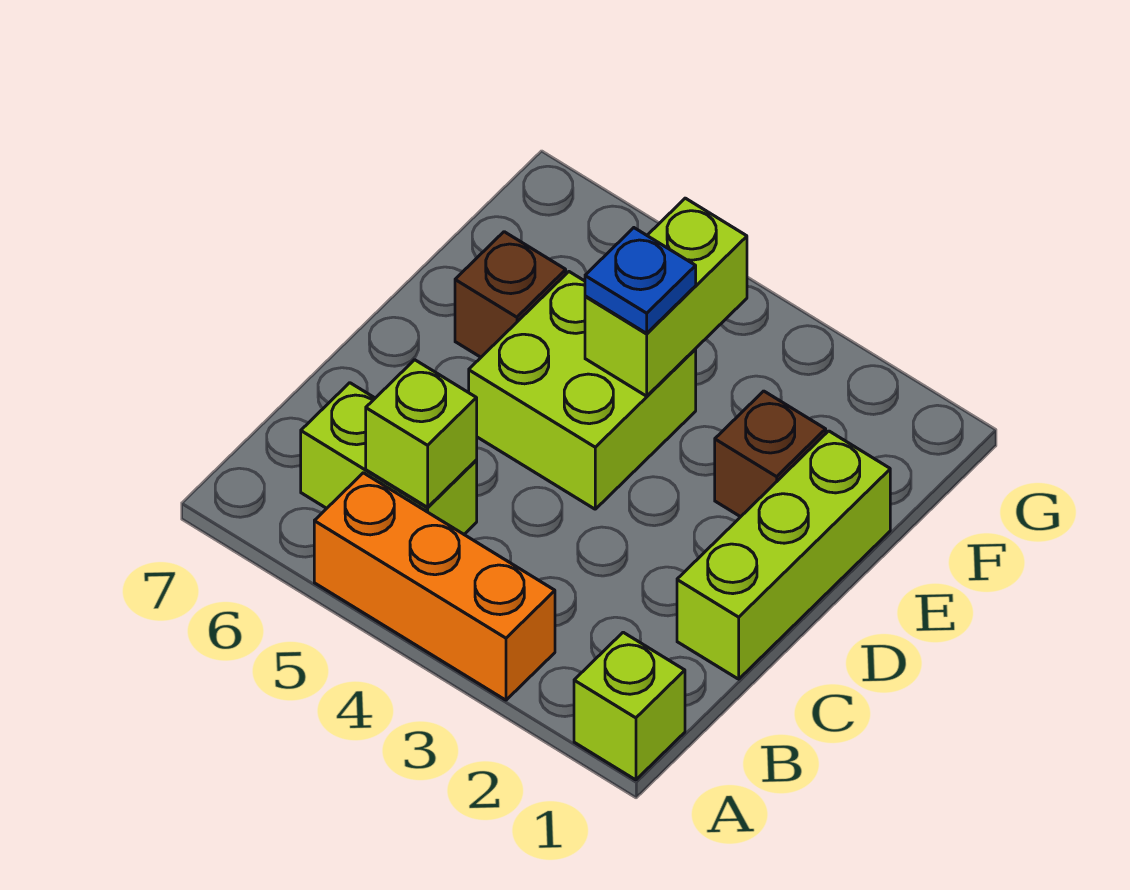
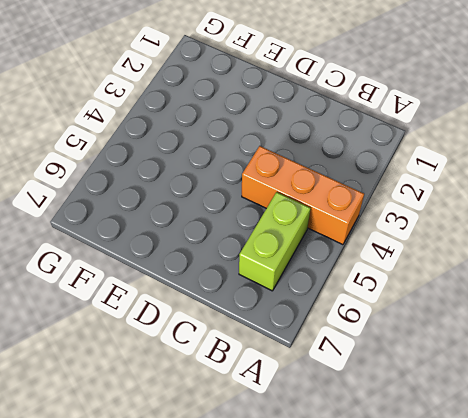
orange 1x3 brick [242,146,364,245] -> orange 1x3 brick turned to [314,473,555,700]
none -> lime 1x1 brick [574,632,685,780]
none -> lime 1x3 brick [677,431,890,679]

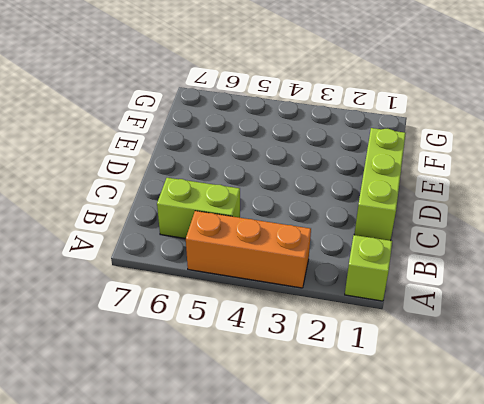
none -> lime 2x2 brick [469,272,696,509]
none -> brown 1x1 brick [715,391,826,517]

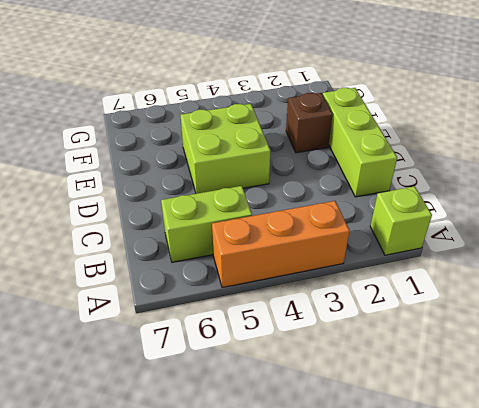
none -> brown 1x1 brick [455,232,566,357]
none -> lime 1x1 brick [366,360,477,507]

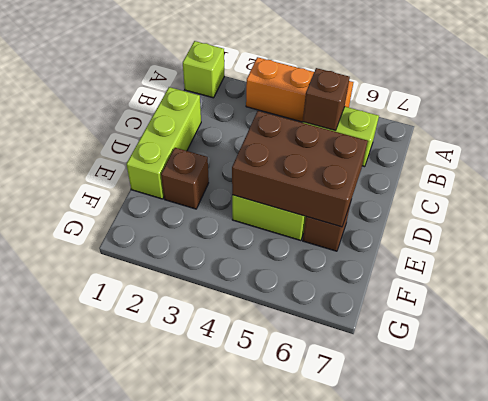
brown 1x1 brick [303,68,350,130] -> lime 1x1 brick [366,360,477,507]
brown 2x3 brick [232,111,368,227] -> lime 1x2 brick [585,198,747,396]
none -> blue 1x1 plate [585,228,696,333]

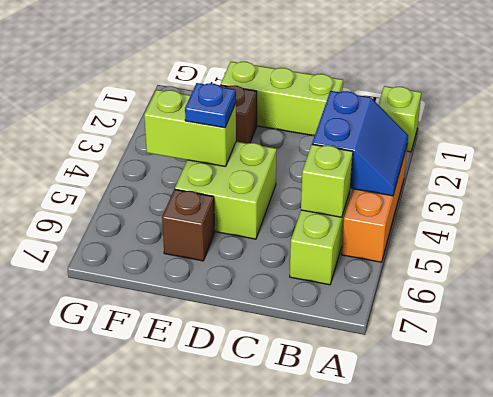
blue 2x2 slope [312,91,408,196] -> none

